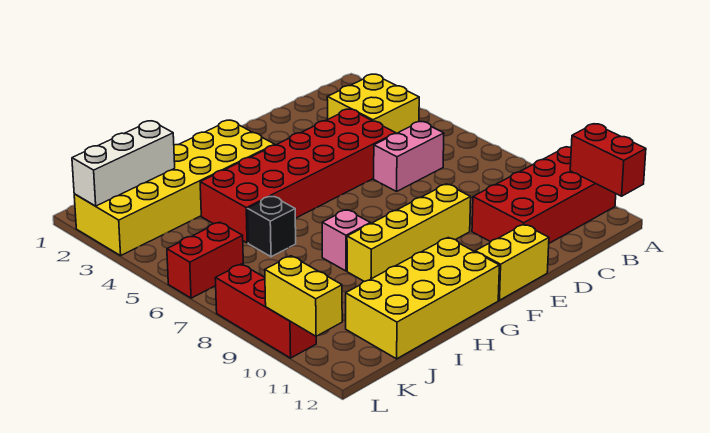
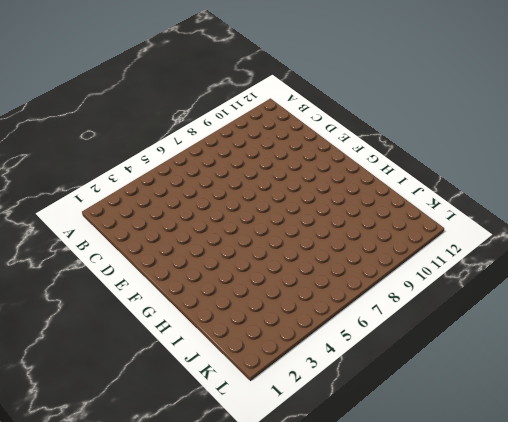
none -> red 2x4 brick [472,147,616,243]
none -> yellow 2x2 brick [327,74,419,134]
none -> pink 1x2 brick [374,122,444,191]

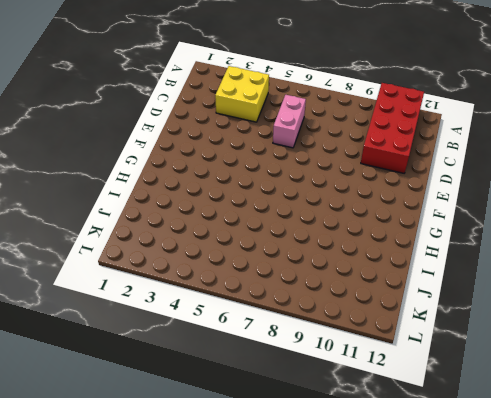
none -> red 2x6 brick [200,109,396,243]
none -> yellow 1x4 brick [347,184,471,281]
none -> yellow 1x2 brick [475,224,549,300]

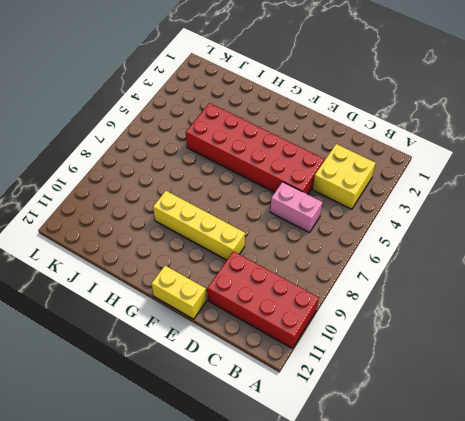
none -> yellow 2x6 brick [74,120,275,256]
none -> yellow 2x4 brick [346,238,499,359]
none -> pink 1x1 brick [322,210,371,271]

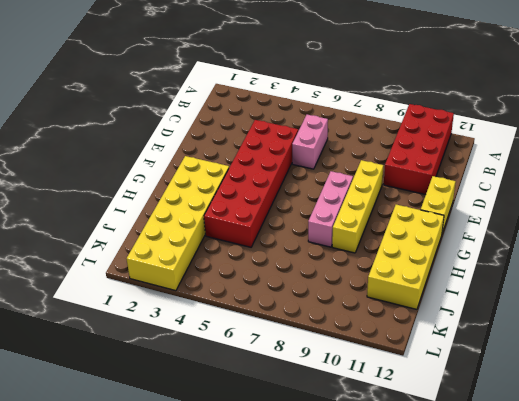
pink 1x3 brick [308,171,353,247] -> pink 1x1 brick [322,210,371,271]
none -> yellow 2x2 brick [327,74,419,134]
none -> black 1x1 brick [247,196,296,257]
none -> red 1x2 brick [167,222,243,298]

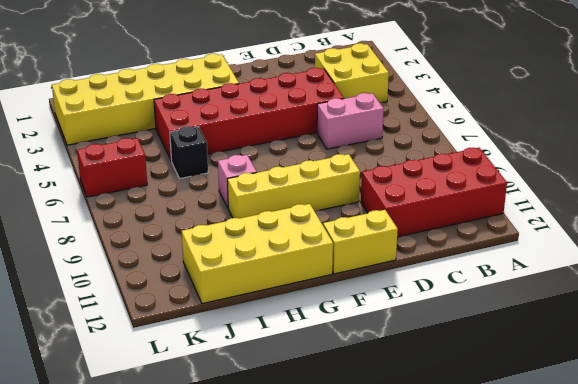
none -> red 1x3 brick [215,264,316,358]
none -> red 1x2 brick [570,124,646,196]
none -> white 1x3 brick [72,121,175,206]

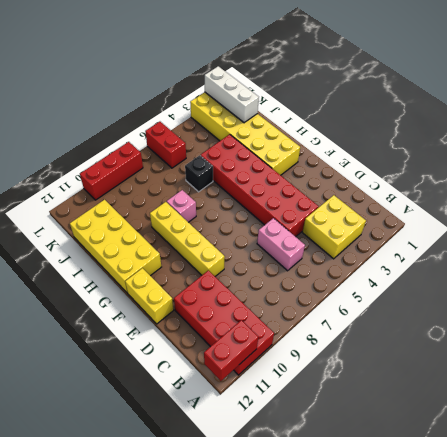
none -> yellow 1x2 brick [265,256,342,336]

